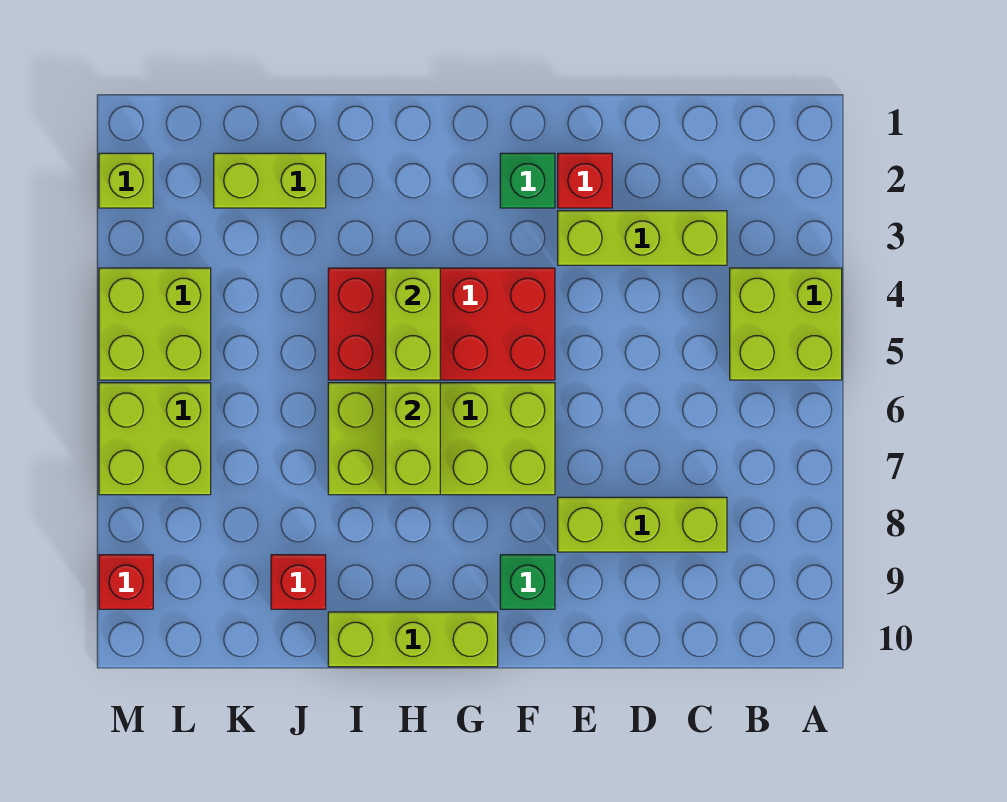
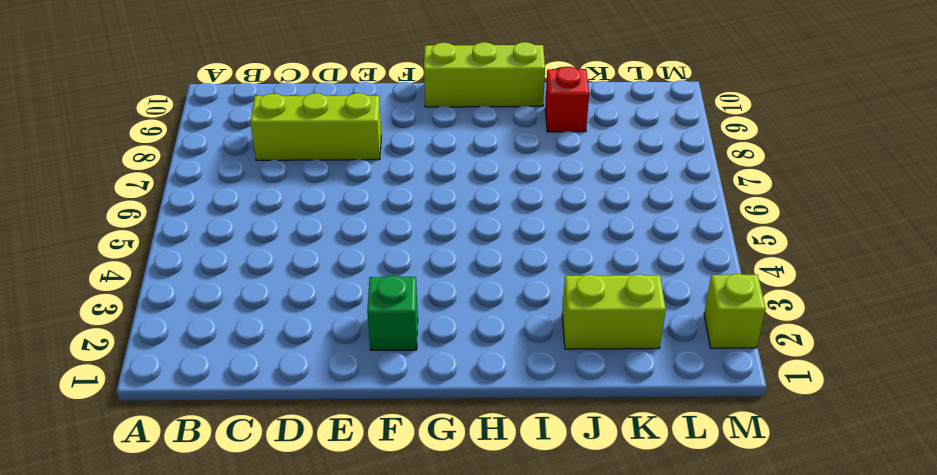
none -> lime 2x2 brick [730,268,842,380]
none -> lime 1x3 brick [558,211,727,265]
none -> red 1x1 brick [558,153,612,208]

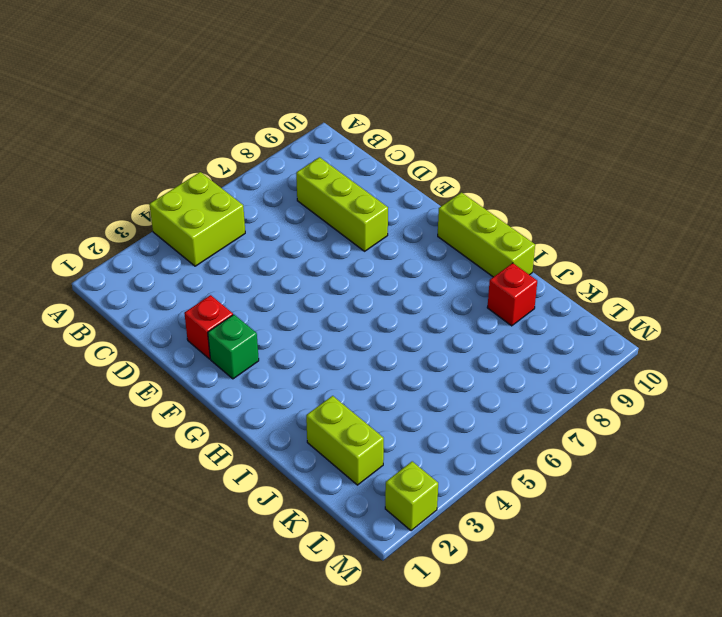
none -> lime 1x3 brick [558,211,727,265]
none -> red 2x4 brick [328,268,555,380]
none -> lime 2x4 brick [328,383,555,495]

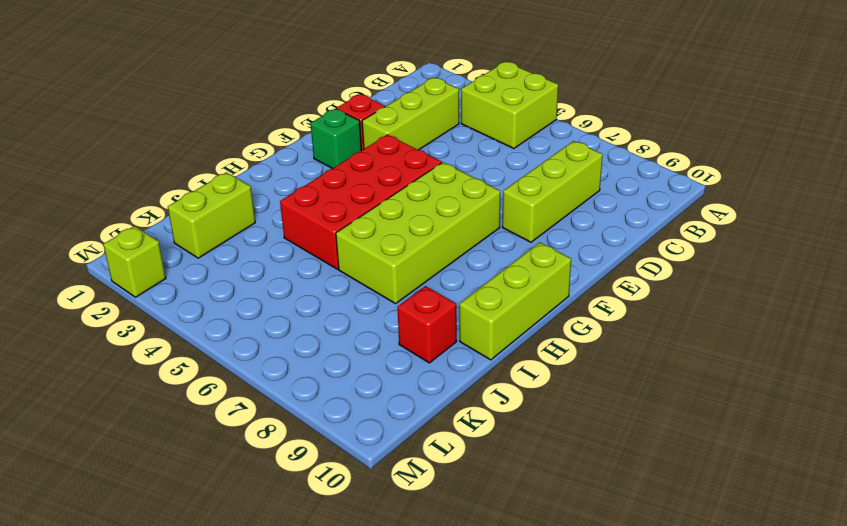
none -> green 1x1 brick [500,555,555,609]
none -> lime 2x2 brick [99,268,211,380]
none -> lime 2x2 brick [99,383,211,495]

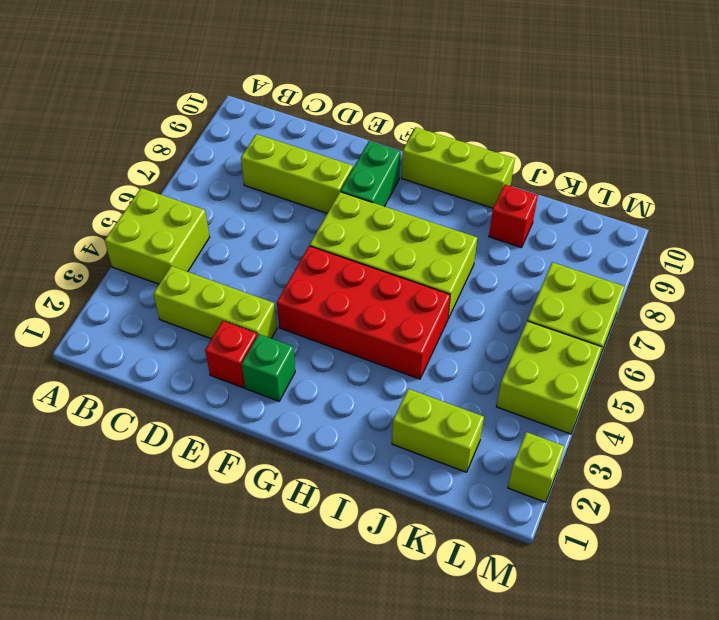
green 1x2 brick [341,141,400,206] -> green 1x1 brick [500,555,555,609]
none -> red 1x1 brick [99,555,153,609]
none -> lime 1x2 brick [386,268,440,380]
none -> lime 1x2 brick [386,383,440,495]

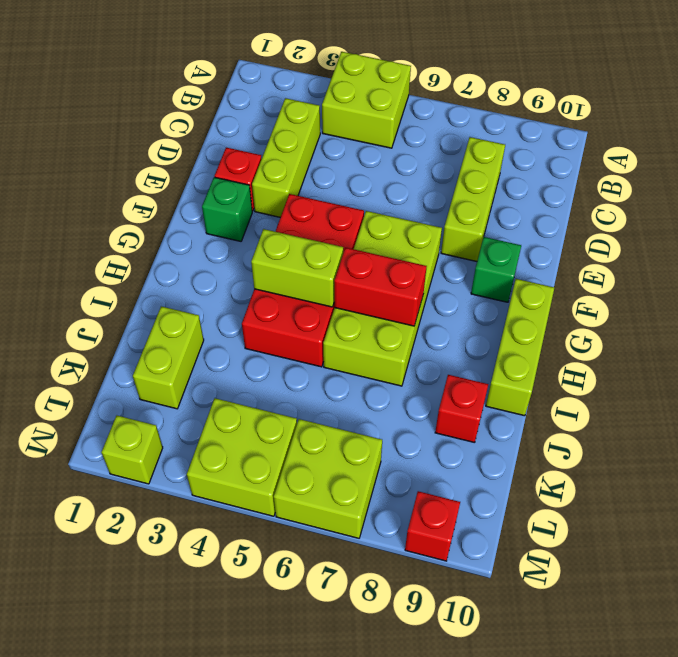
red 1x2 brick [334,248,427,326] -> lime 1x2 brick [386,383,440,495]

